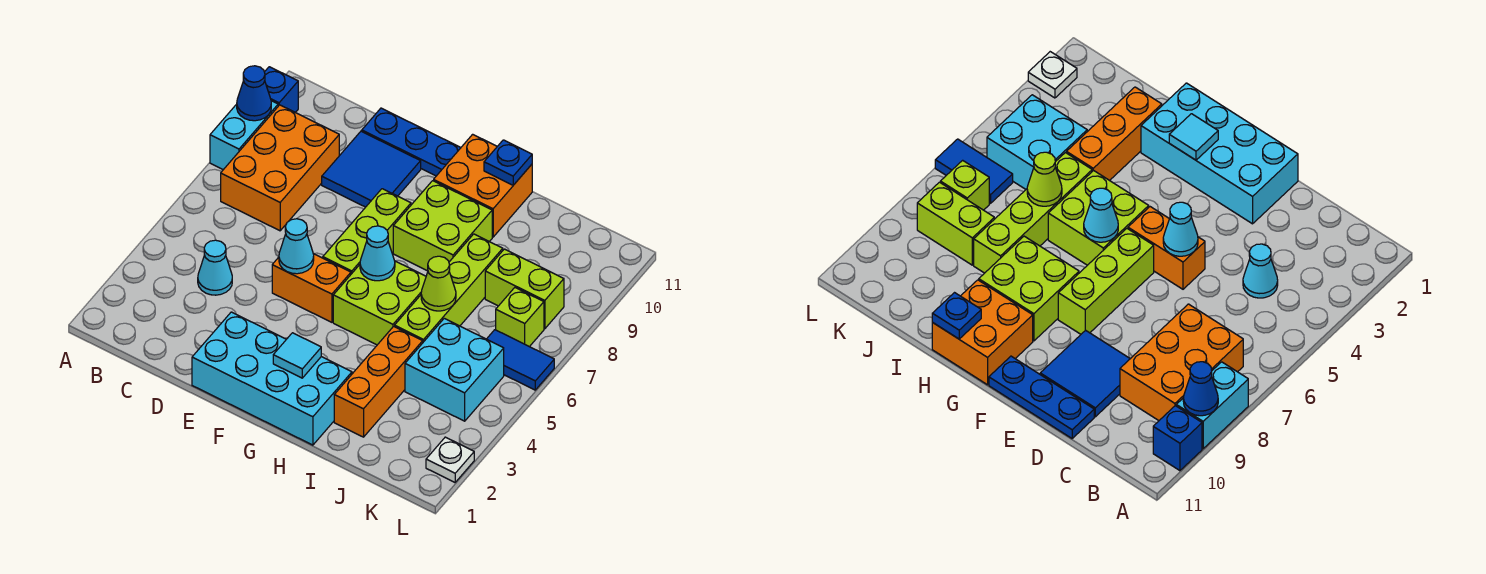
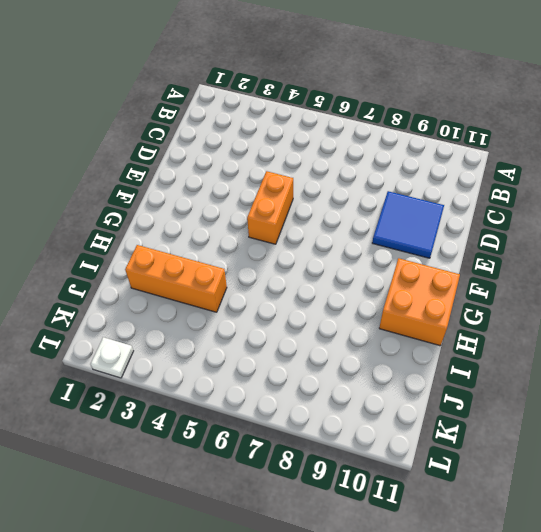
none -> cyan 1x2 brick [210,101,278,170]
none -> blue 1x1 brick [265,67,298,112]
none -> orange 2x3 brick [221,105,339,231]

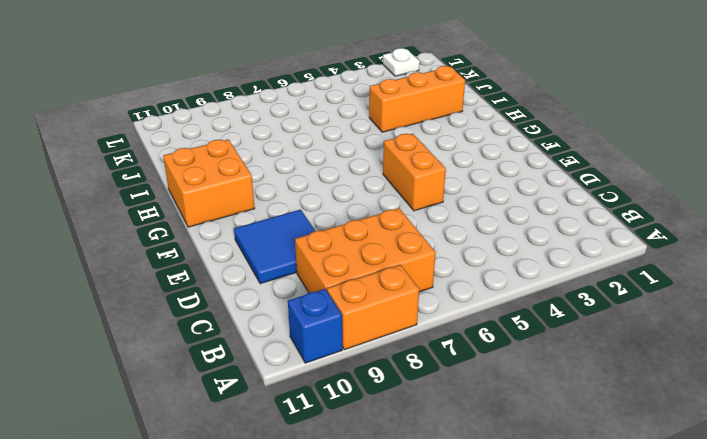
orange 1x2 brick [327,265,419,350] -> cyan 1x2 brick [210,101,278,170]
none -> cyan 1x1 cone [198,240,232,295]
none -> blue 1x3 plate [362,108,461,176]
none -> cyan 2x4 brick [192,312,352,445]

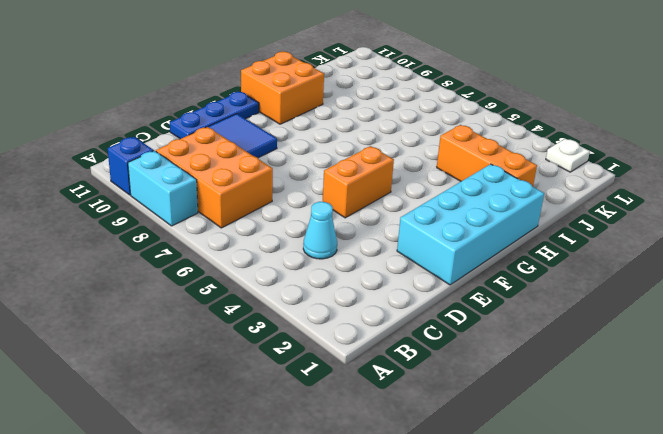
none -> lime 1x3 brick [323,189,411,274]
none -> lime 2x2 brick [333,261,426,345]
none -> lime 2x2 brick [393,181,492,271]

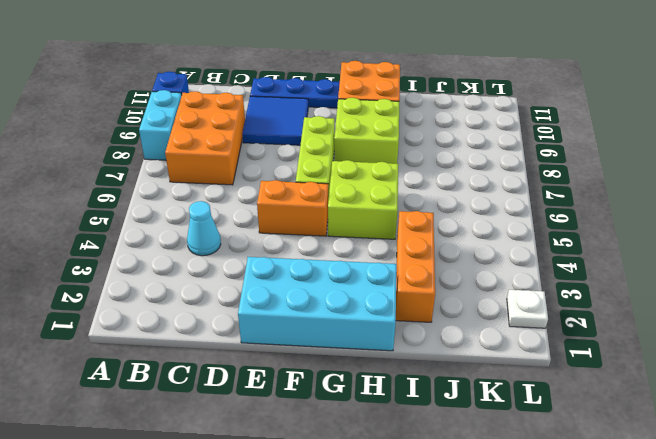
none -> lime 1x4 brick [395,234,503,342]
none -> cyan 2x2 brick [405,318,504,421]
none -> lime 1x2 brick [485,249,564,329]

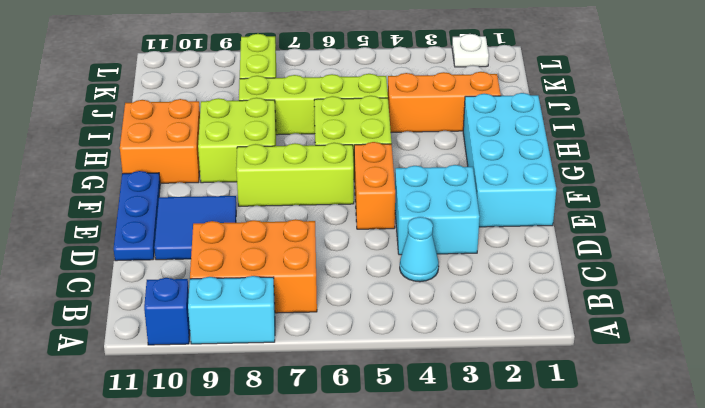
cyan 2x2 brick [395,165,480,255] -> cyan 2x2 brick moved to [405,318,504,421]
none -> blue 1x2 tile [487,330,554,390]
none -> lime 1x1 brick [496,288,544,347]
none -> blue 1x1 cone [237,66,271,121]

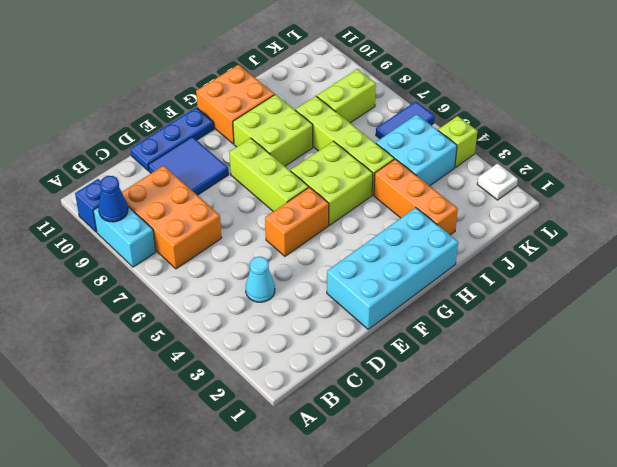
lime 1x1 brick [438,116,477,167] -> lime 1x1 brick moved to [496,288,544,347]
none -> cyan 1x1 cone [279,219,314,274]
none -> cyan 1x1 tile [273,333,321,378]
none -> cyan 1x1 cone [360,226,395,281]

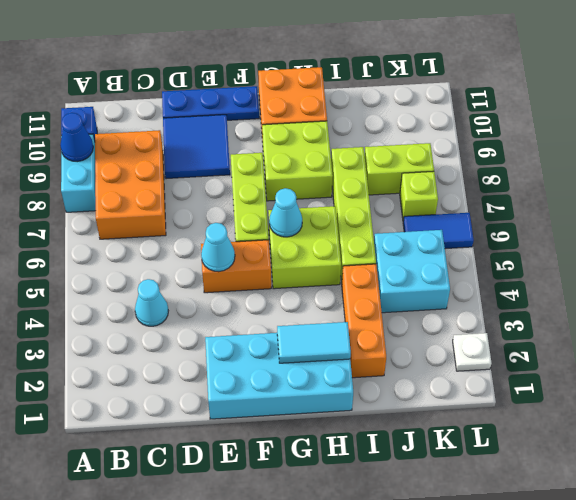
cyan 1x2 tile [277,322,351,363] -> cyan 1x1 tile [273,333,321,378]
none -> blue 1x1 plate [484,140,532,185]
none -> lime 1x1 cone [421,256,456,311]

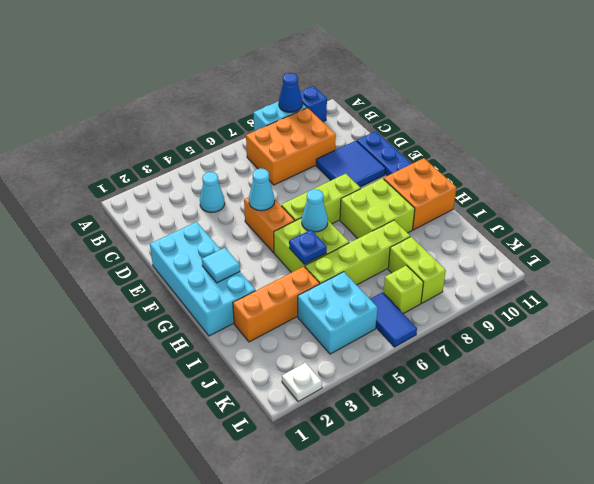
blue 1x1 plate [289,230,327,264] -> blue 1x1 plate moved to [484,140,532,185]
none -> lime 1x1 cone [421,256,456,311]

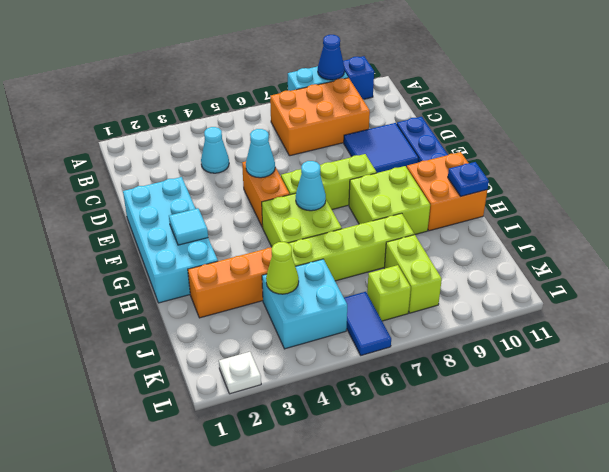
lime 1x1 cone [266,242,299,294] -> lime 1x1 cone moved to [421,256,456,311]

